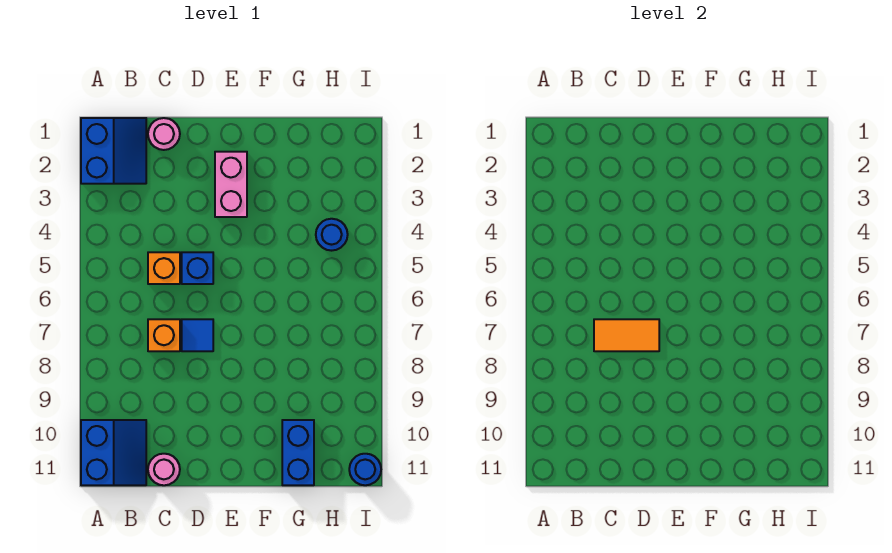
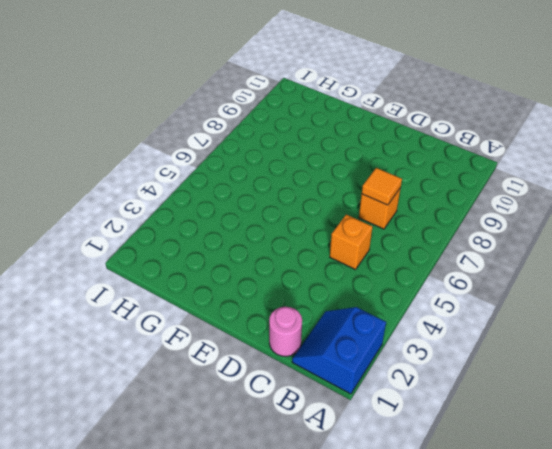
orange 1x1 tile [362,168,402,205] -> orange 1x2 tile [594,319,659,351]
none -> blue 2x2 slope [81,420,146,485]
none -> pink 1x1 round brick [148,454,180,485]
none -> blue 1x1 brick [182,252,213,284]

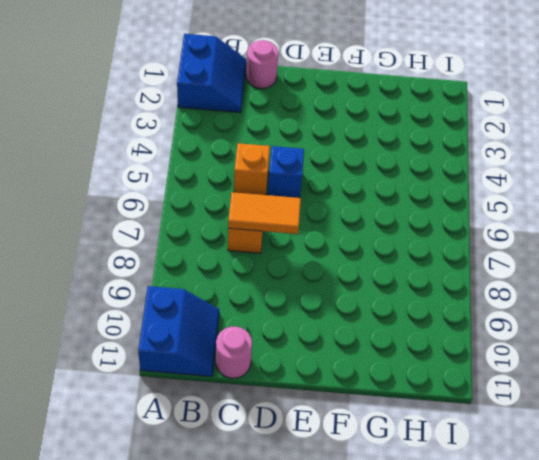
none -> blue 1x1 tile [182,319,213,351]
none -> pink 1x2 brick [215,152,247,217]
none -> blue 1x2 brick [282,420,314,485]

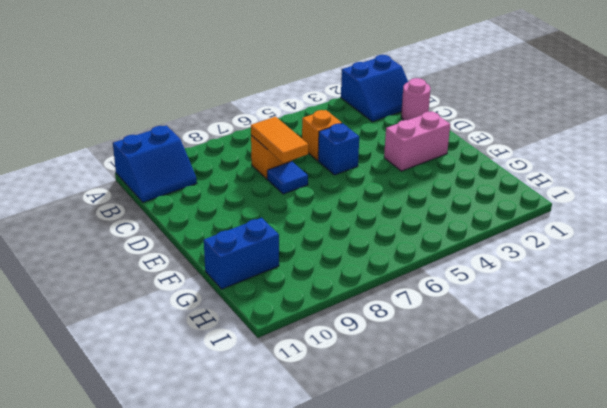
none -> pink 1x1 round brick [148,454,180,485]
none -> blue 1x1 round brick [316,219,348,251]
none -> blue 1x1 round brick [349,454,381,485]

